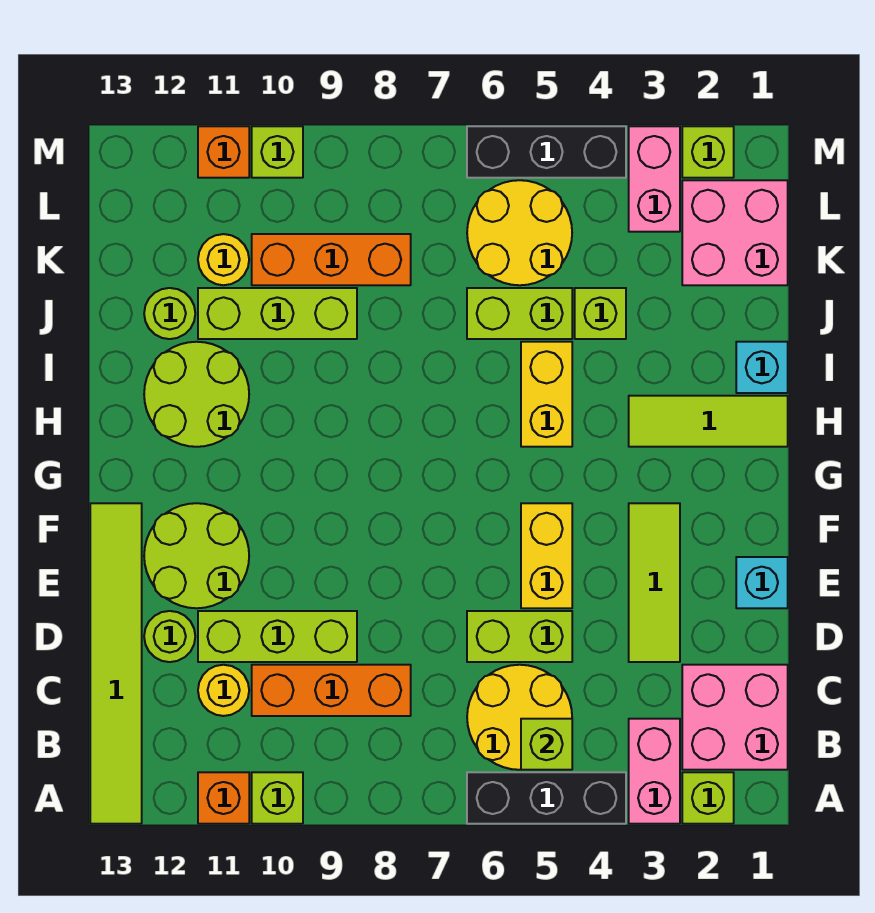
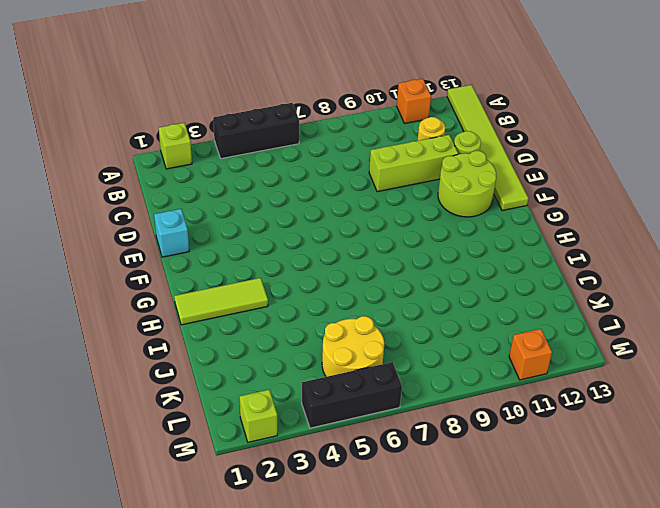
none -> pink 1x2 brick [629,719,680,824]
none -> lime 1x1 brick [252,772,303,824]
none -> pink 2x2 brick [682,665,788,770]
none -> yellow 2x2 round brick [467,665,572,770]

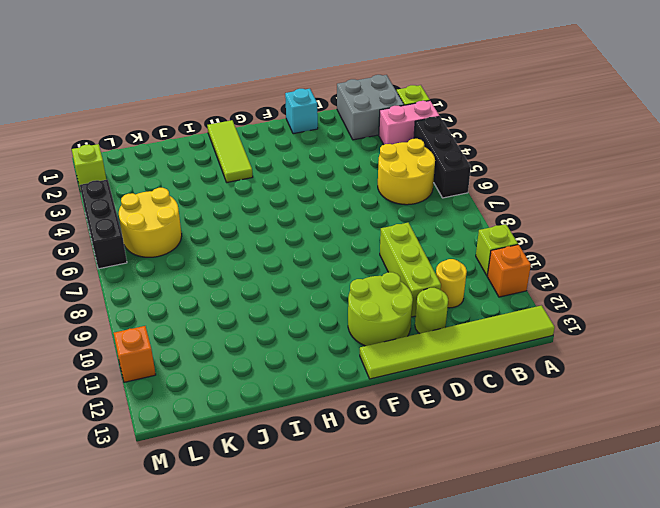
grey 2x2 brick [337,75,404,140] -> pink 2x2 brick [682,665,788,770]
none -> orange 1x3 brick [252,665,411,716]
none -> lime 1x3 tile [629,503,680,662]
none -> lime 1x2 brick [467,611,572,662]
none -> yellow 1x2 brick [521,503,572,608]

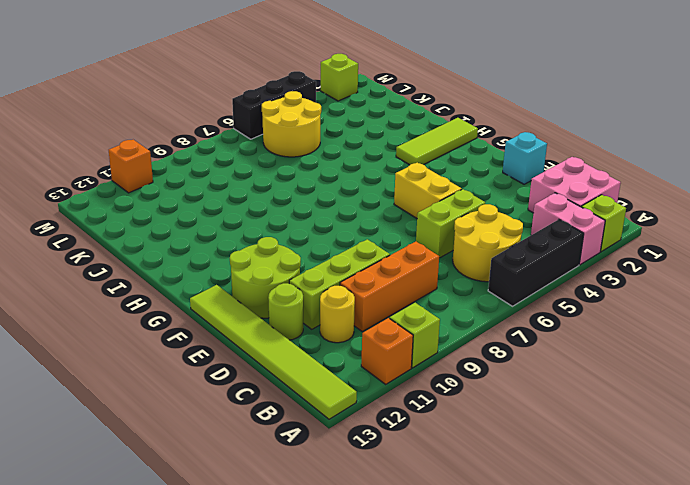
none -> lime 1x3 tile [629,503,680,662]
none -> yellow 1x2 brick [521,342,572,447]
none -> lime 2x2 round brick [144,342,249,447]
none -> cyan 1x1 brick [736,342,788,393]

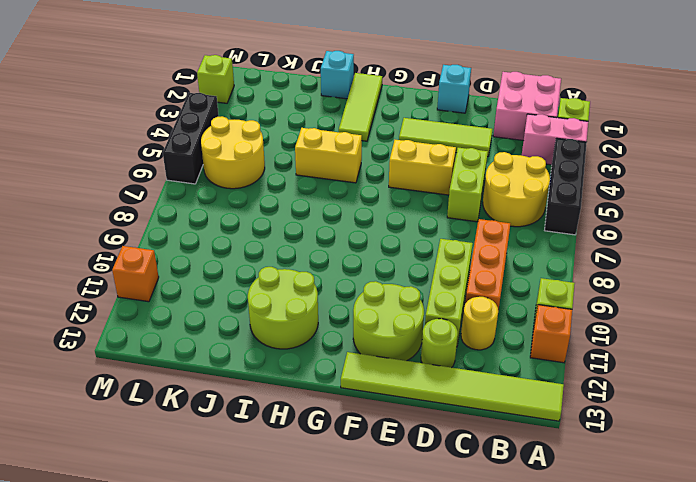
none -> lime 1x1 brick [575,288,626,339]
none -> lime 1x2 brick [467,288,572,339]
none -> lime 1x3 brick [198,288,357,339]
none -> lime 1x1 round brick [144,288,195,339]

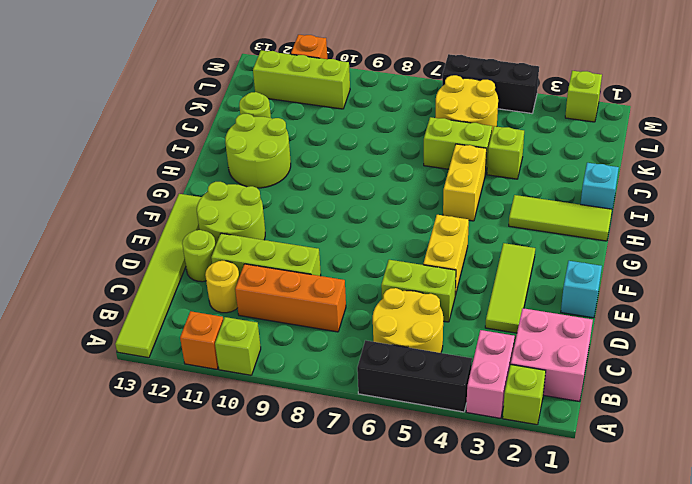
lime 1x3 brick [253,50,350,109] -> lime 1x3 brick moved to [198,288,357,339]
none -> pink 2x2 brick [682,180,788,285]
none -> orange 1x3 brick [252,234,411,285]
none -> yellow 1x1 round brick [198,234,249,285]
none -> pink 1x2 brick [629,126,680,232]

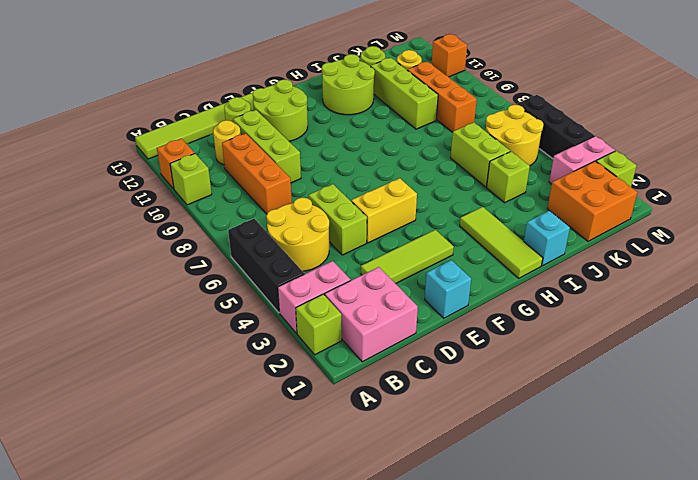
orange 2x2 brick [547,161,637,241] -> pink 2x2 brick [682,180,788,285]
none -> yellow 1x2 brick [521,342,572,447]
none -> lime 1x1 brick [252,126,303,178]
none -> lime 1x1 brick [521,719,572,770]

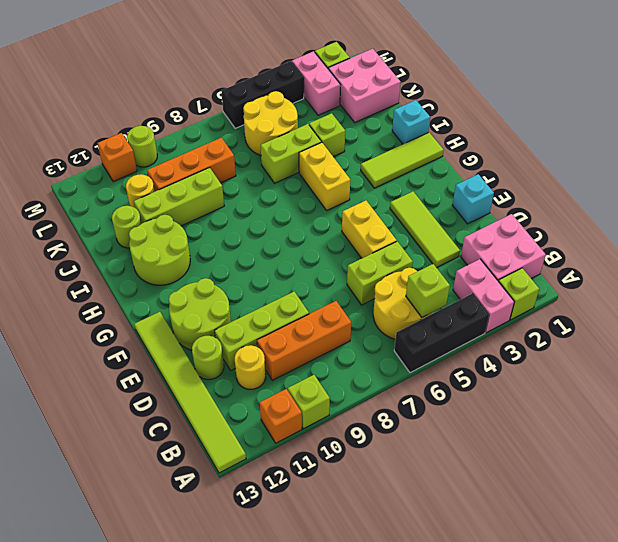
lime 1x1 round brick [127,126,157,167] -> lime 1x1 brick [252,126,303,178]

